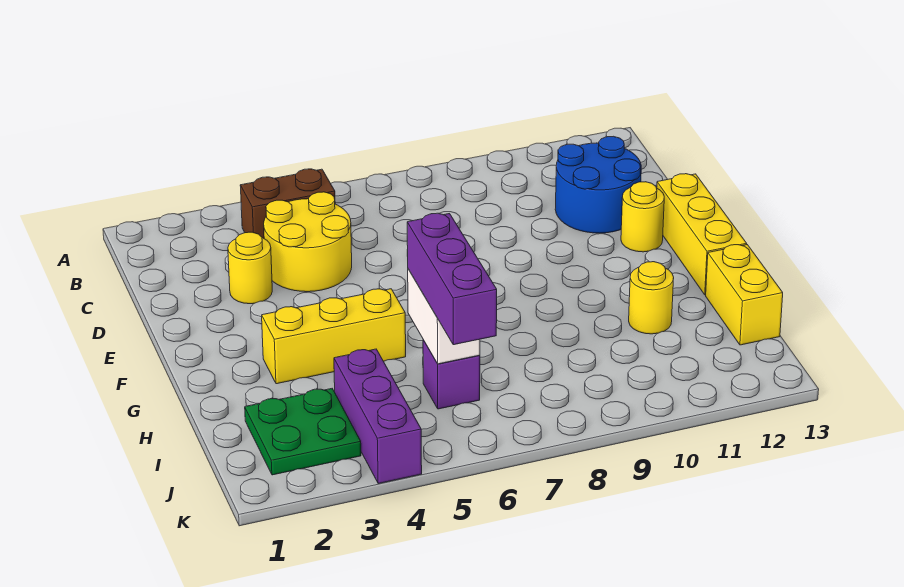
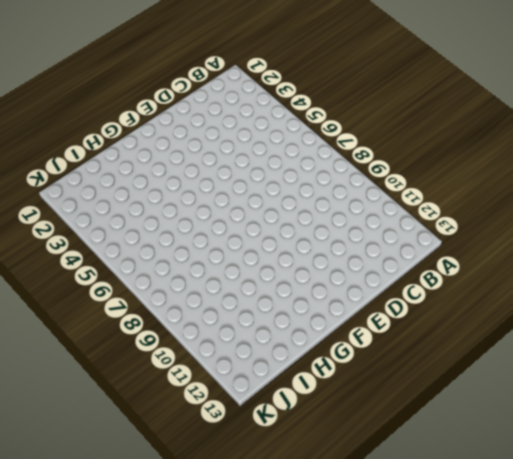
none -> brown 1x2 brick [240,169,335,238]
none -> yellow 2x2 round brick [264,192,352,292]
none -> blue 2x2 round brick [555,136,641,233]

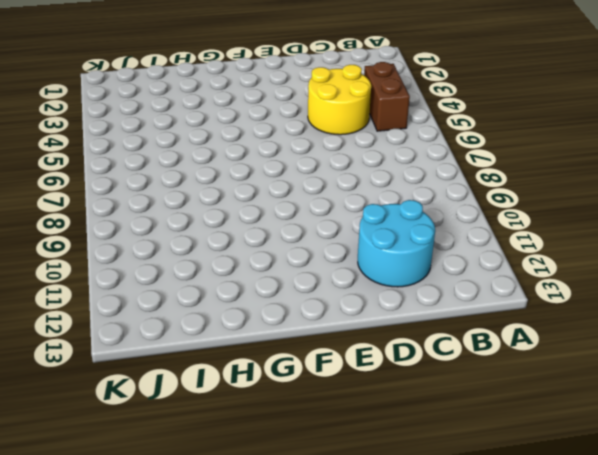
cyan 2x2 round brick [358,200,435,287] -> blue 2x2 round brick [555,136,641,233]
none -> yellow 1x1 round brick [228,232,272,304]
none -> yellow 1x1 round brick [621,182,664,252]
none -> yellow 1x3 brick [657,174,747,295]

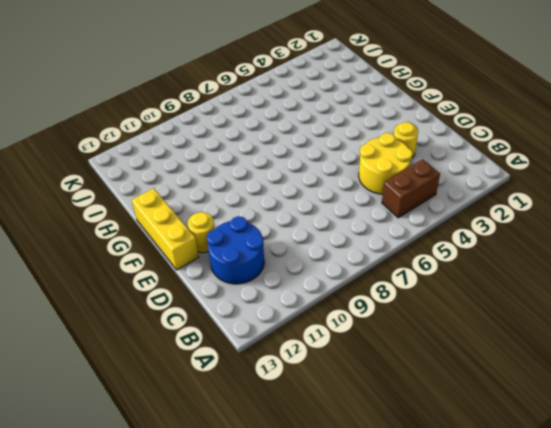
none -> yellow 1x3 brick [262,289,406,384]
none -> yellow 1x1 round brick [629,262,674,334]
none -> yellow 1x2 brick [706,245,783,345]

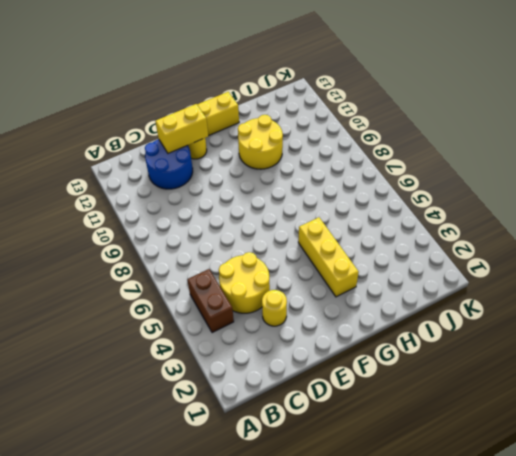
yellow 1x2 brick [155,104,208,153] -> yellow 1x2 brick moved to [706,245,783,345]
yellow 2x2 round brick [238,115,283,169] -> yellow 1x1 round brick [629,262,674,334]
none -> green 2x2 plate [245,389,361,475]
none -> purple 1x3 brick [334,349,422,483]
none -> purple 1x1 brick [423,340,480,409]

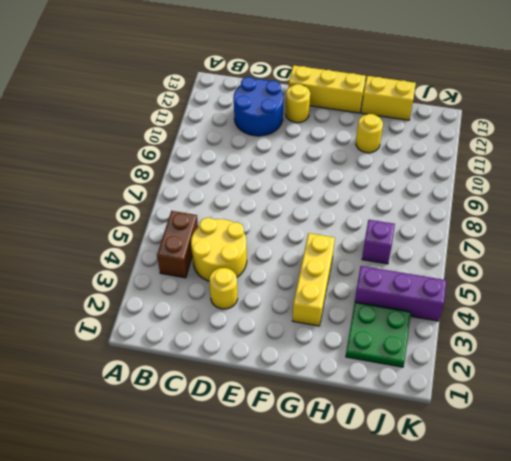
none -> white 1x2 brick [408,269,480,364]
none -> purple 1x3 brick [407,213,497,345]

